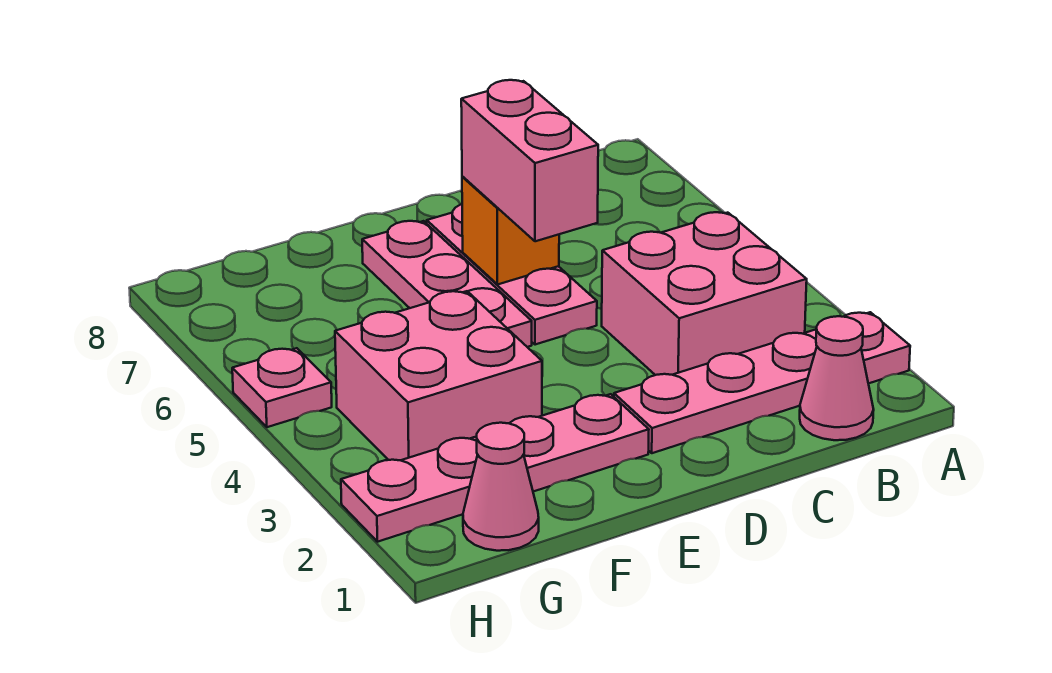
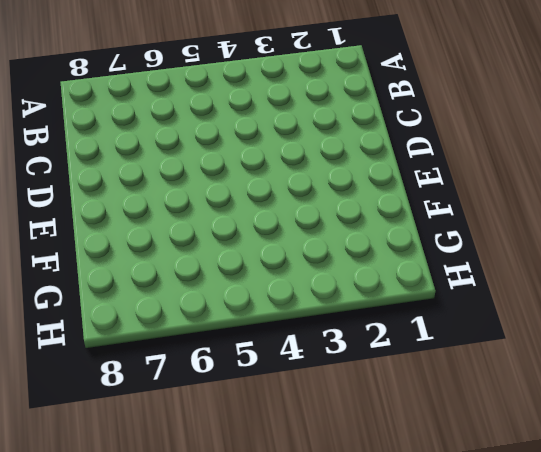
none -> pink 1x4 plate [614,312,910,453]
none -> pink 1x1 cone [800,316,874,440]

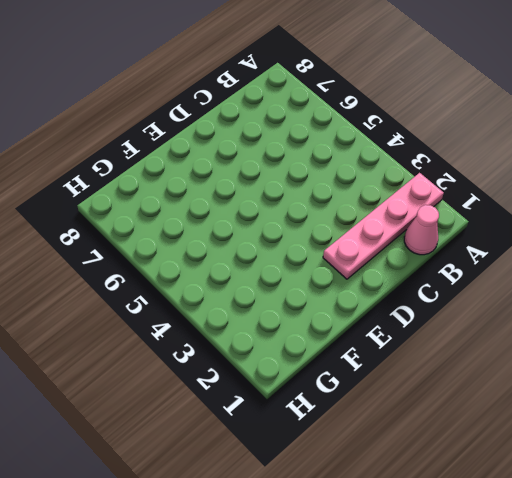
none -> pink 2x2 brick [602,212,807,375]
none -> pink 1x3 plate [427,204,597,345]

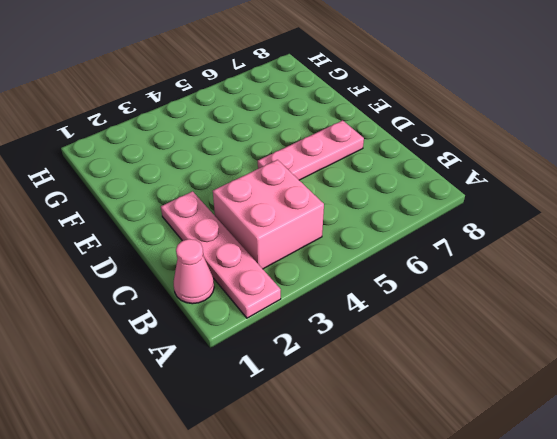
none -> pink 1x4 plate [341,394,649,542]
none -> pink 1x3 plate [362,221,532,347]

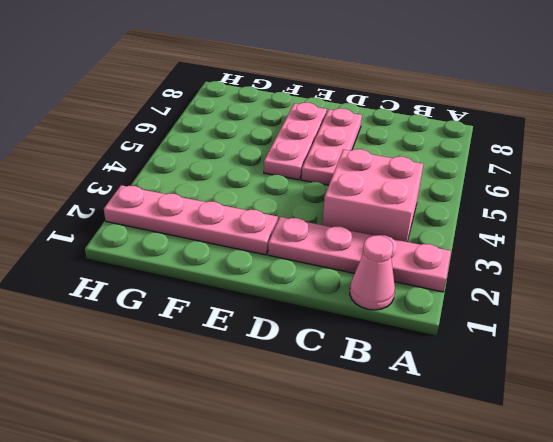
none -> pink 2x2 brick [335,291,542,460]
none -> pink 1x1 cone [463,423,539,551]

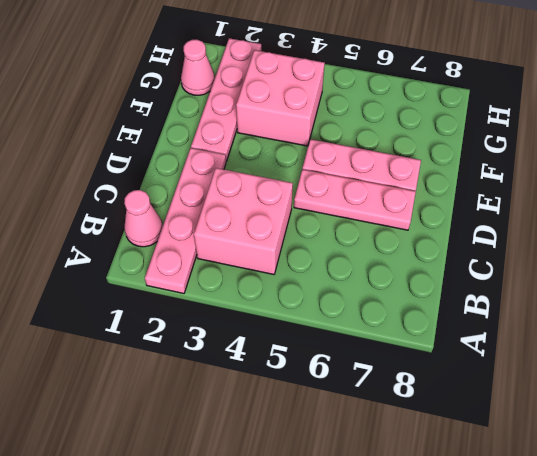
none -> pink 1x1 plate [232,348,332,427]
none -> orange 1x1 brick [462,176,559,285]

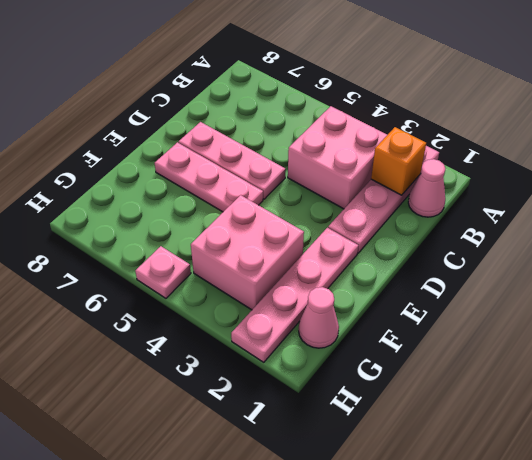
orange 1x1 brick [371,127,426,195] -> orange 1x1 brick moved to [462,176,559,285]
none -> pink 1x2 brick [461,80,598,241]

